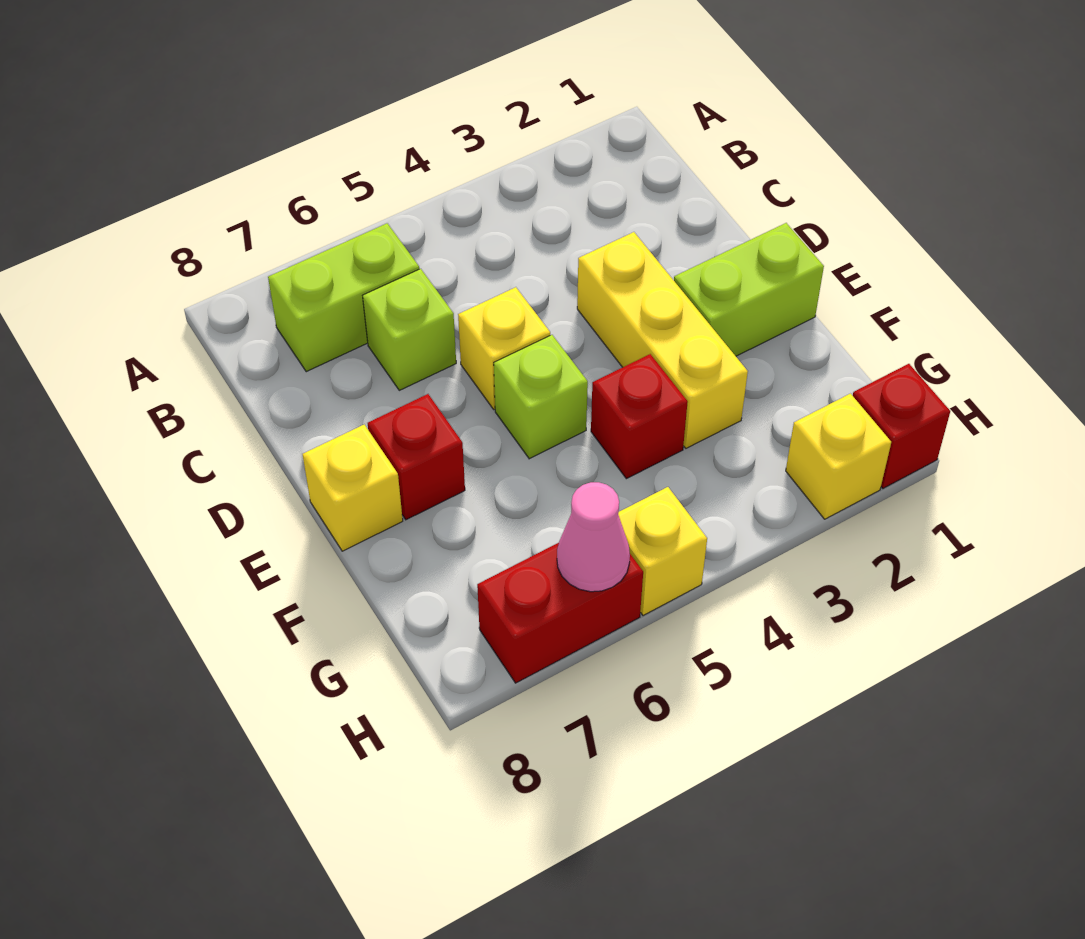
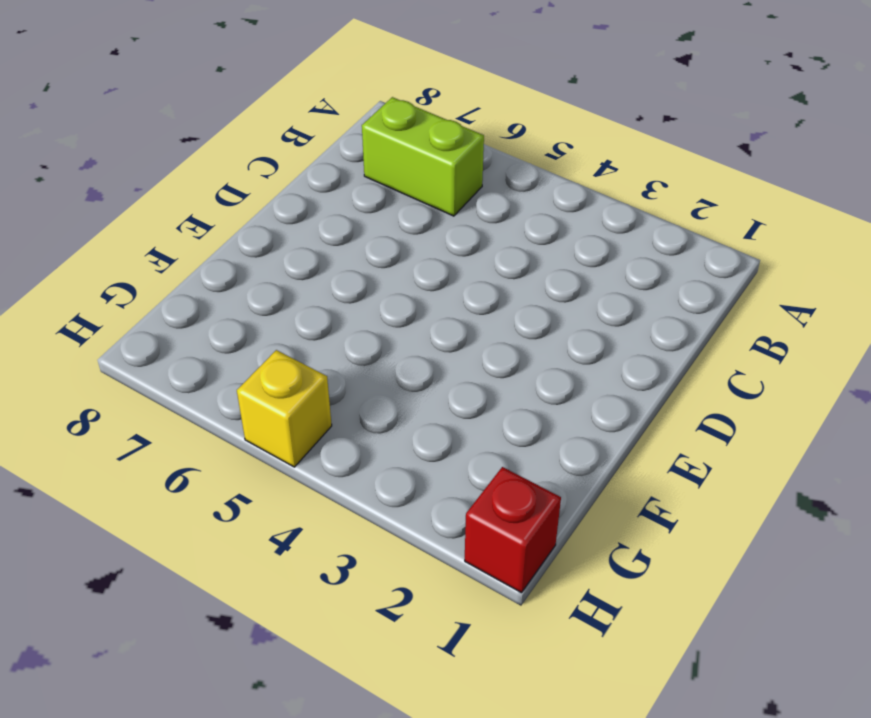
none -> lime 1x1 brick [363,269,456,390]
none -> yellow 1x3 brick [577,232,748,448]
none -> yellow 1x1 brick [458,287,550,409]

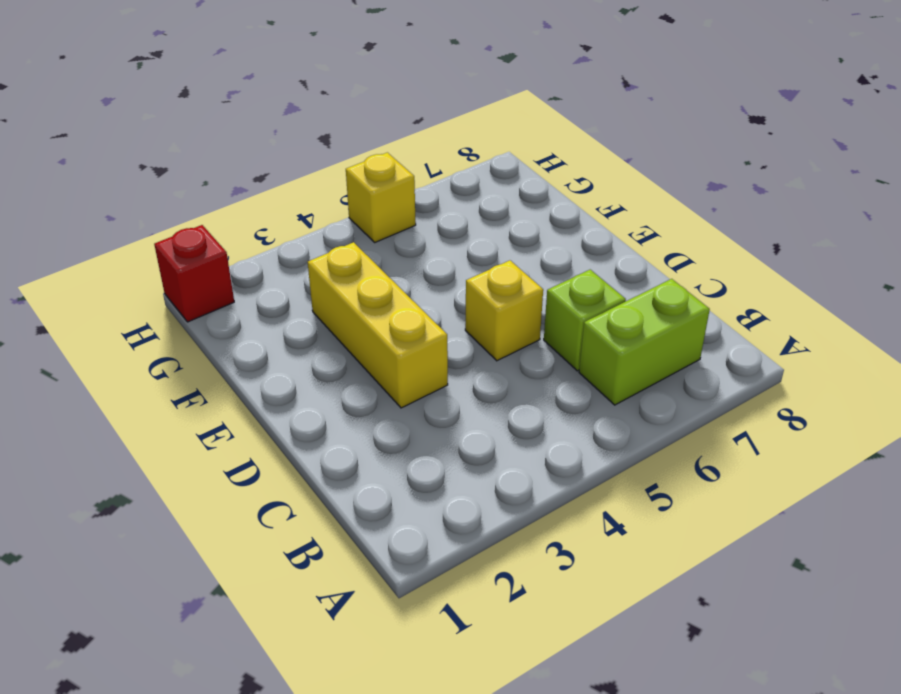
none -> lime 1x2 brick [674,223,824,356]
none -> lime 1x1 brick [494,335,588,459]
none -> red 1x1 brick [368,394,465,520]

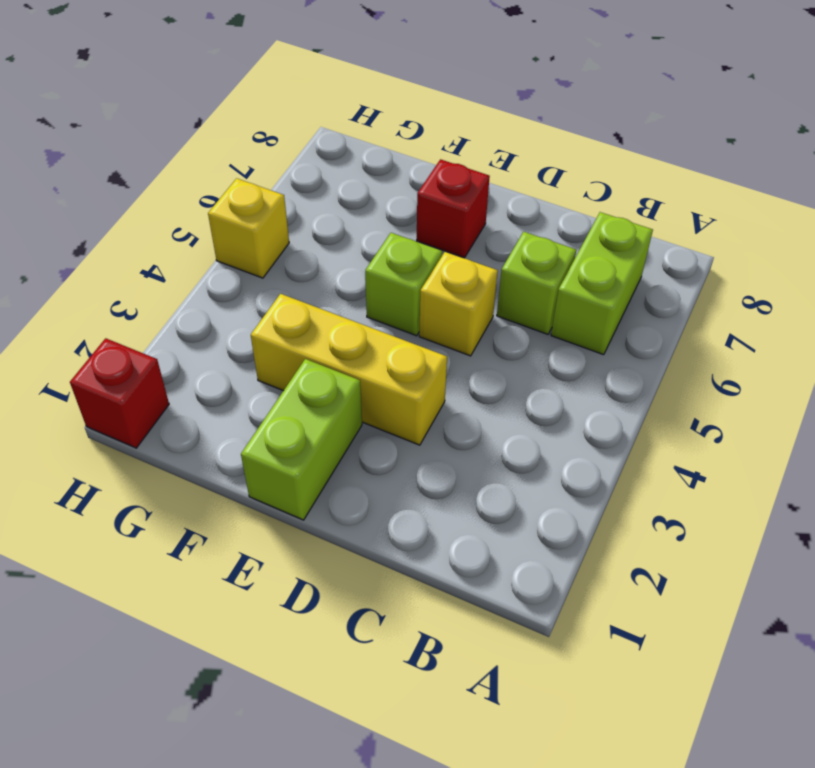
none -> yellow 1x1 brick [303,425,403,551]
none -> red 1x1 brick [591,354,688,479]
none -> yellow 1x1 brick [786,394,891,519]

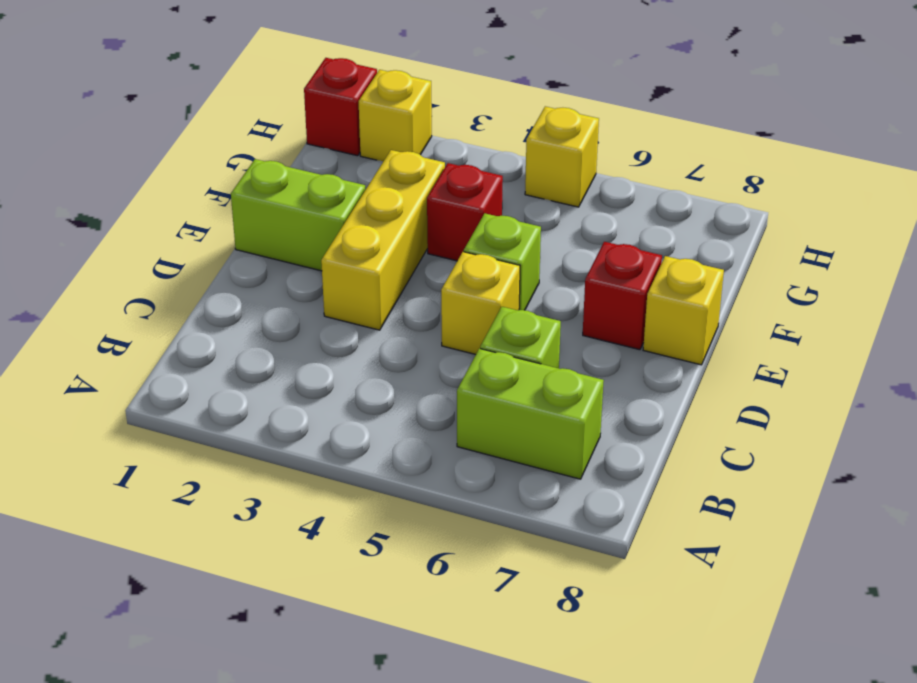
none -> red 1x2 brick [477,543,643,683]
none -> pink 1x1 cone [557,482,630,592]

